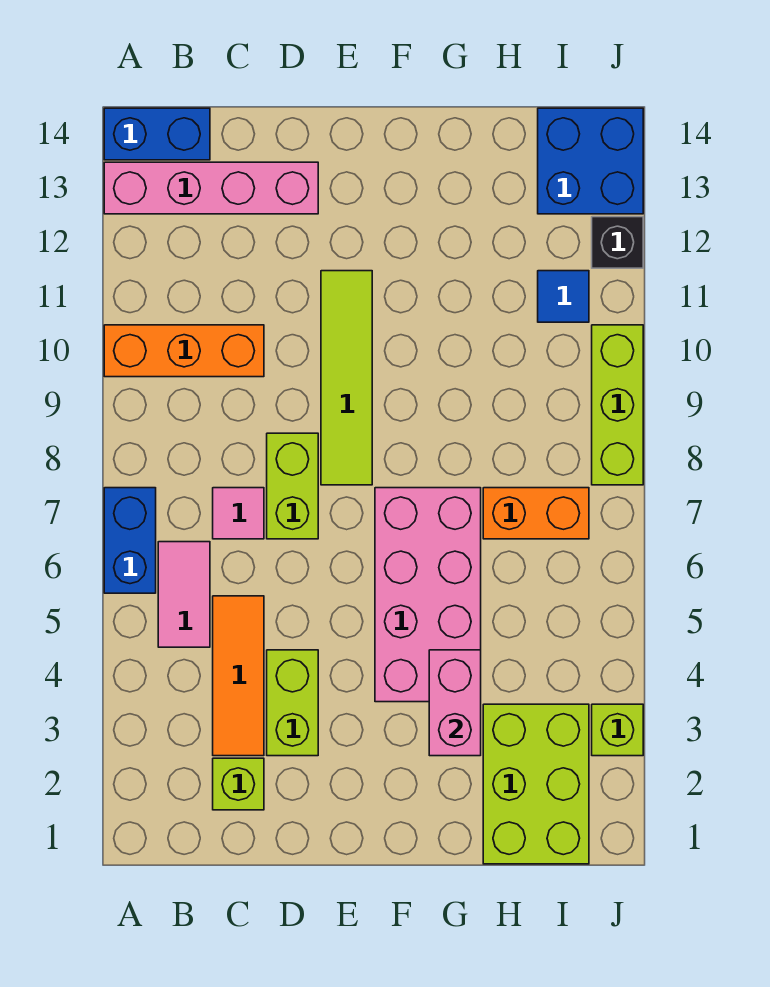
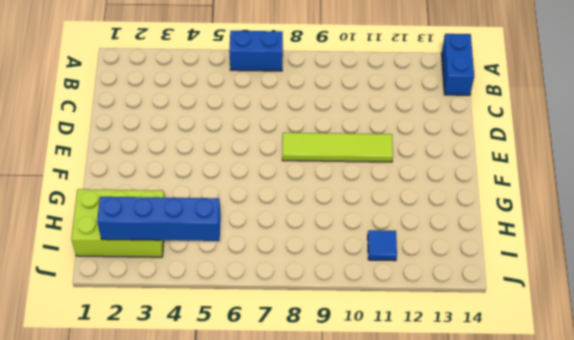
blue 1x4 brick [97,197,221,241] -> none
none -> orange 1x3 brick [104,325,264,377]
none -> pink 1x4 brick [104,162,318,214]
none -> pink 1x2 tile [158,542,210,647]

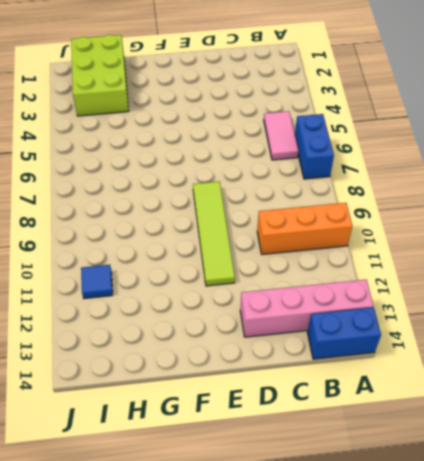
none -> lime 1x1 brick [213,758,264,810]
none -> orange 1x3 tile [213,596,264,756]
none -> pink 1x1 tile [213,488,264,539]

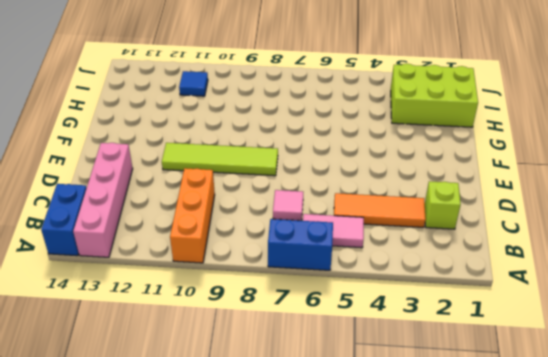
none -> lime 1x2 brick [267,650,318,756]
none -> lime 1x2 brick [267,433,318,539]
none -> pink 2x4 brick [375,488,481,702]

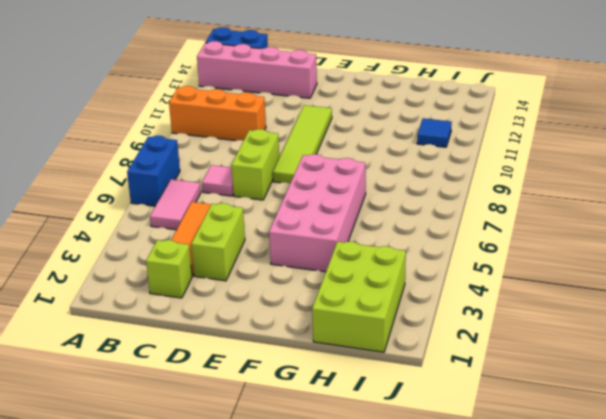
none -> orange 1x2 brick [483,488,589,539]
none -> blue 2x2 brick [538,108,643,214]
none -> lime 1x1 brick [592,704,643,756]

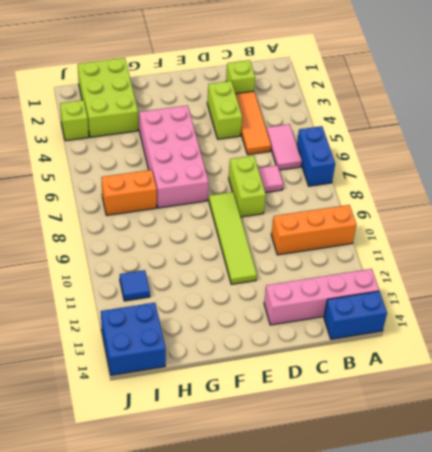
none -> lime 1x3 brick [592,325,643,485]
none -> black 1x1 brick [592,217,643,268]
none -> pink 1x2 brick [429,650,481,756]

